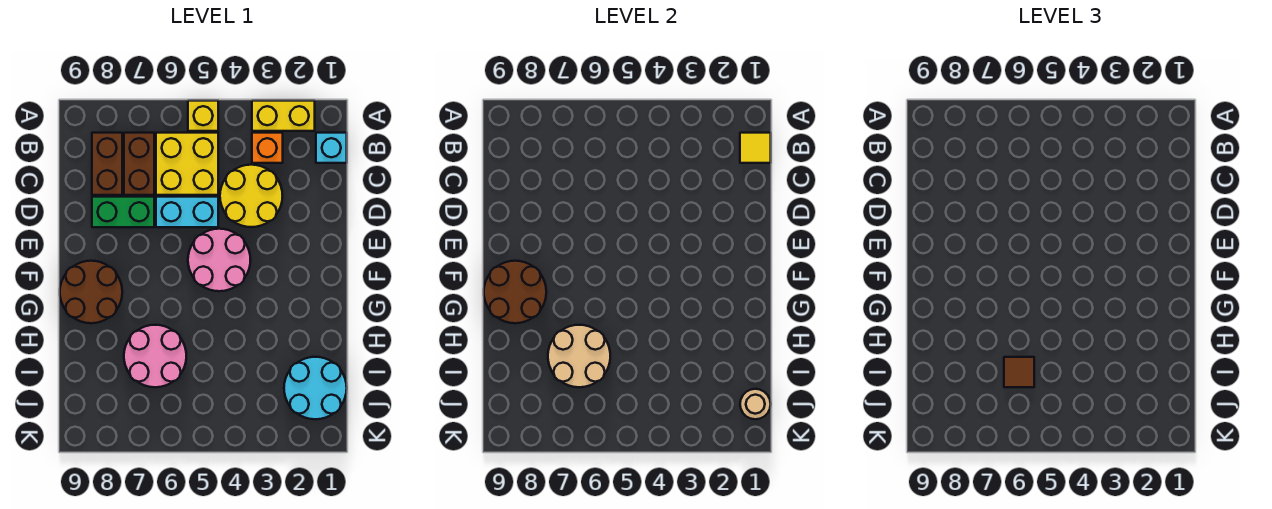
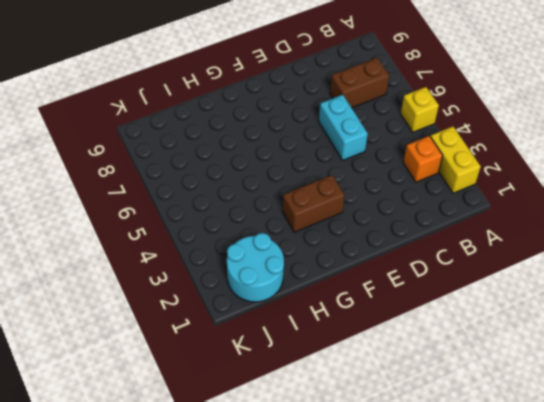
brown 1x2 brick [282,175,345,232] -> brown 1x2 brick moved to [92,133,122,195]
none -> cyan 1x1 brick [316,133,347,163]
none -> yellow 2x2 brick [156,133,218,195]
none -> yellow 2x2 round brick [220,165,283,227]

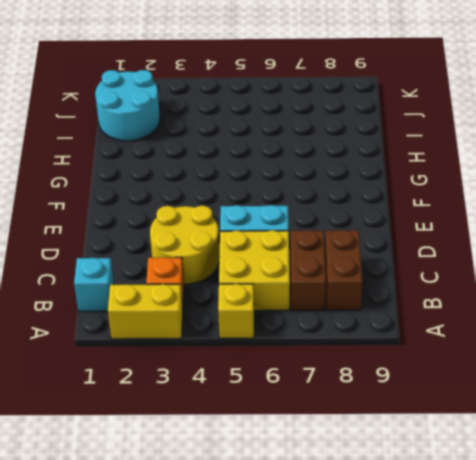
none -> green 1x2 brick [92,197,154,227]
none -> pink 2x2 round brick [188,229,250,291]
none -> brown 2x2 round brick [60,261,122,323]

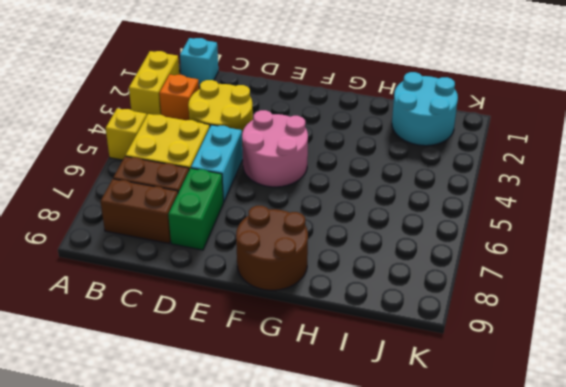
none -> pink 2x2 round brick [124,325,186,387]
none -> yellow 1x1 tile [740,133,771,163]
none -> brown 2x2 round brick [484,261,546,323]

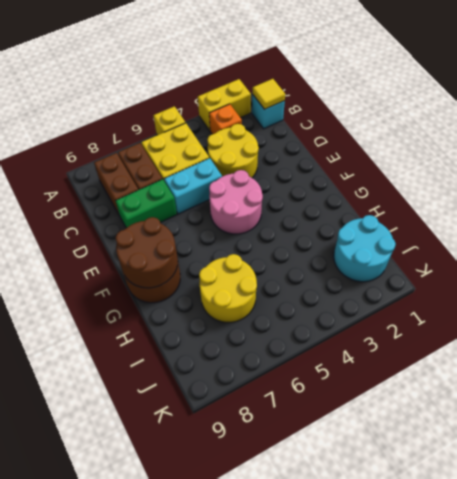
yellow 2x2 round brick [199,254,257,323] -> pink 2x2 round brick [124,325,186,387]
none -> tan 2x2 round brick [548,325,610,387]
none -> tan 1x1 round brick [740,389,771,419]
none -> brown 1x1 tile [1004,357,1034,387]

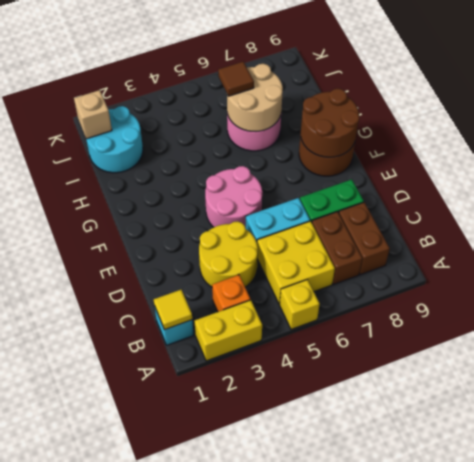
tan 1x1 brick [74,90,112,139] -> tan 1x1 round brick [740,389,771,419]

